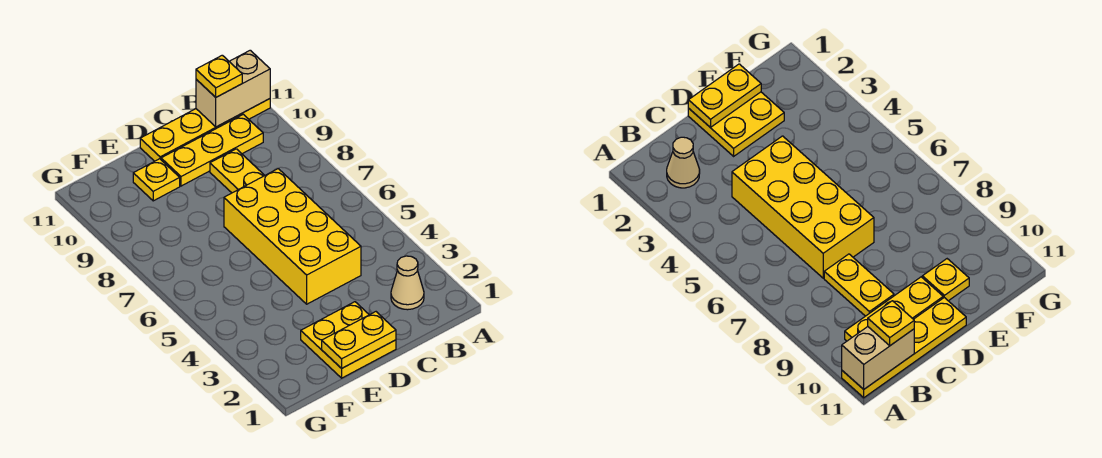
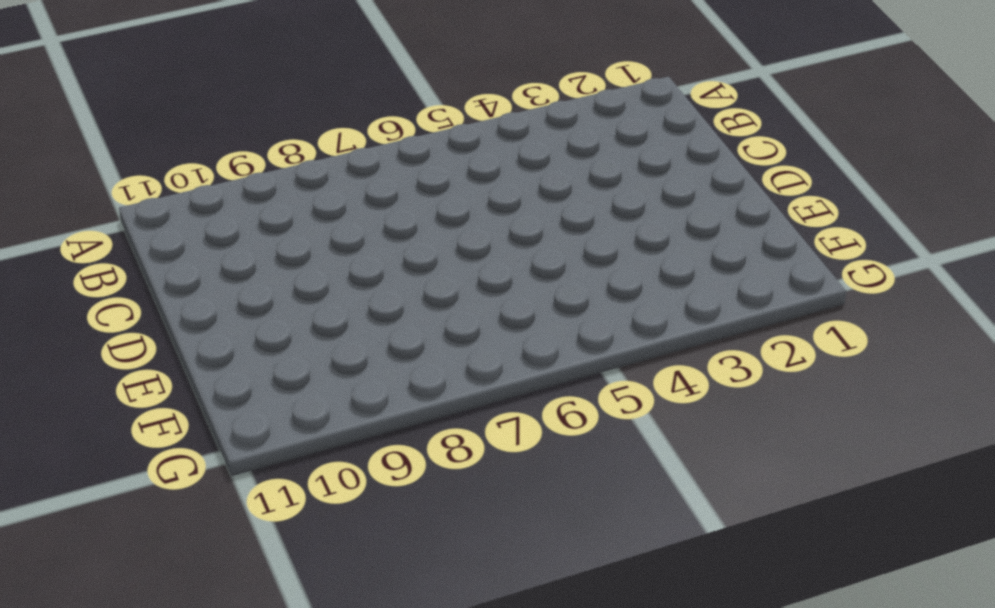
none -> yellow 1x4 plate [140,99,270,161]
none -> tan 1x1 cone [391,256,424,310]

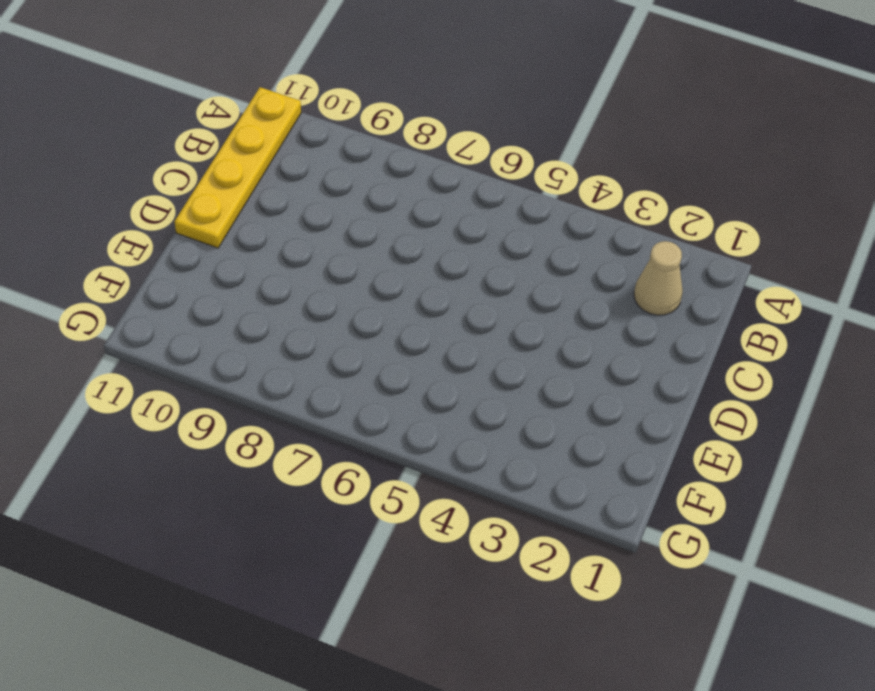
none -> yellow 1x3 plate [161,114,263,186]
none -> yellow 2x4 brick [224,169,361,304]

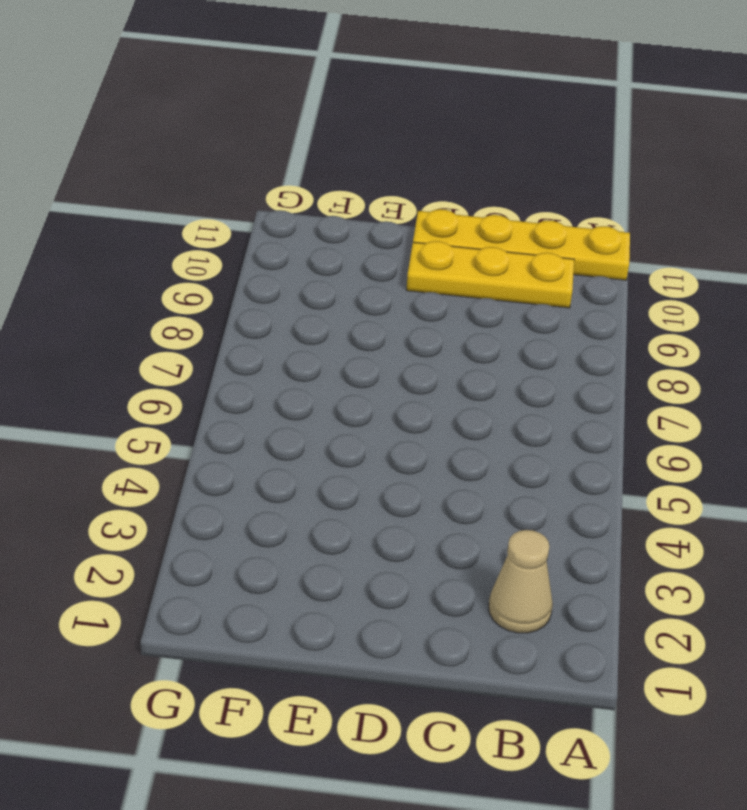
none -> yellow 2x4 brick [224,169,361,304]
none -> yellow 1x2 plate [210,149,265,193]

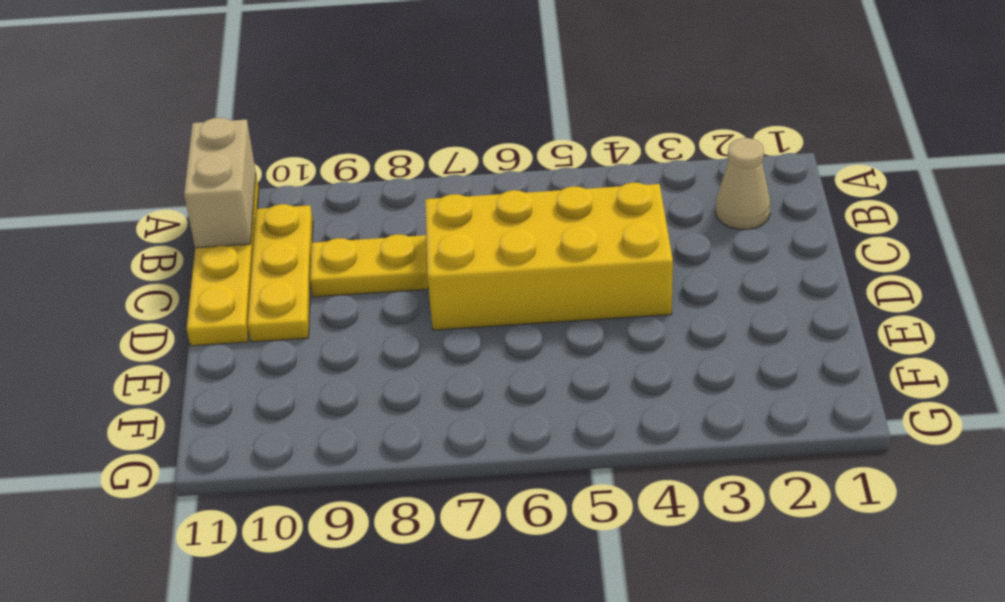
none -> yellow 2x2 plate [301,302,396,378]
none -> yellow 1x1 plate [133,159,180,201]

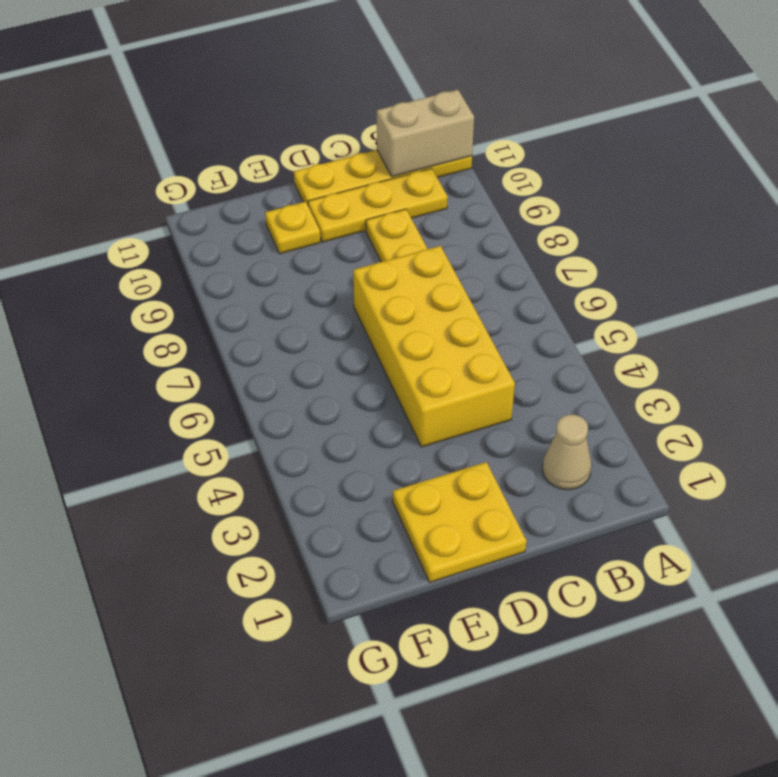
none -> yellow 1x2 plate [322,312,396,368]
none -> yellow 1x1 plate [196,55,242,97]

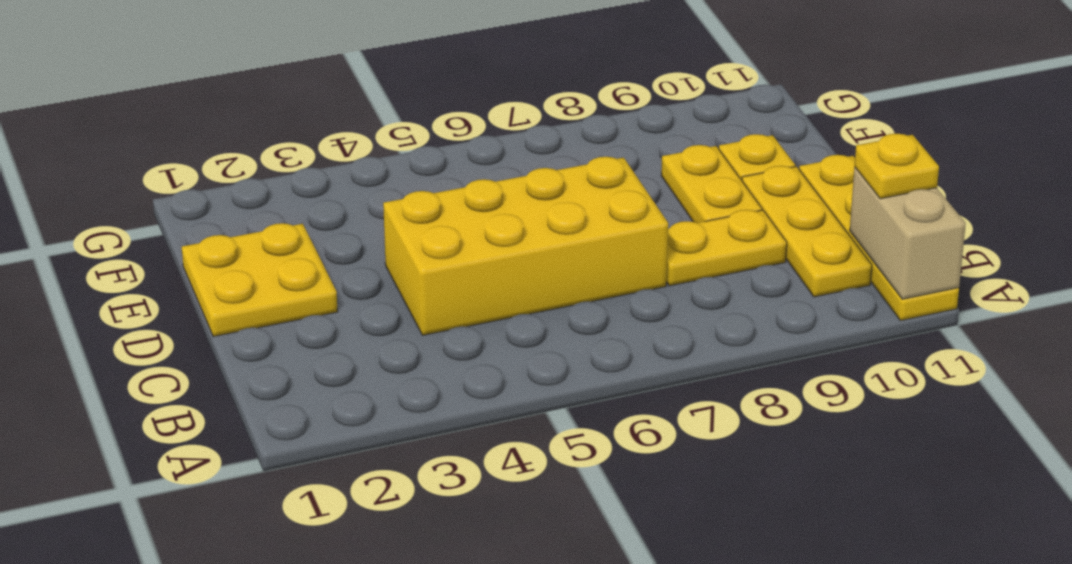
yellow 1x2 plate [661,145,762,223] -> yellow 1x2 plate moved to [322,312,396,368]
none -> tan 1x1 cone [391,256,424,310]

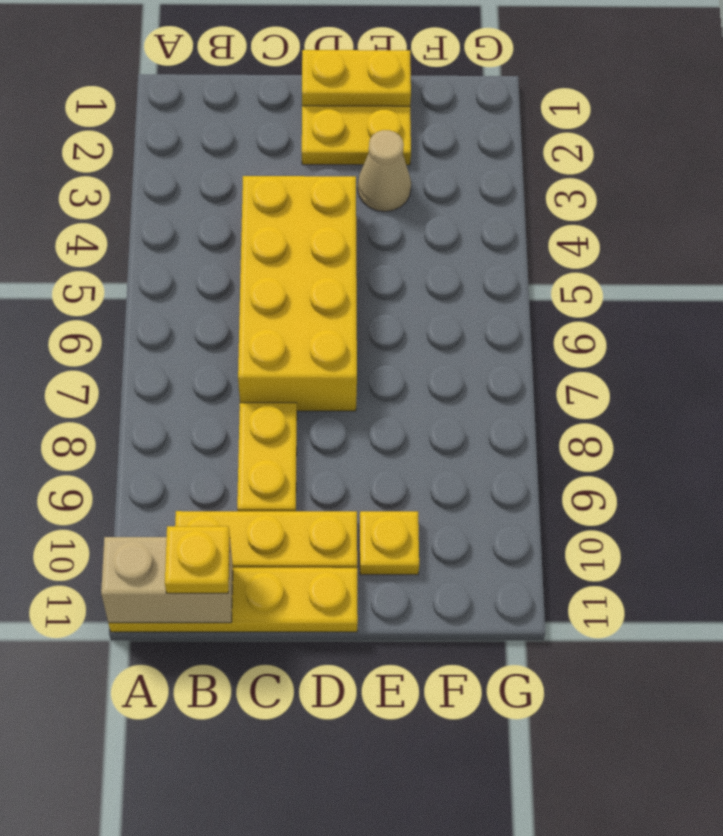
tan 1x1 cone [358,130,411,212] -> tan 1x1 cone moved to [391,256,424,310]

